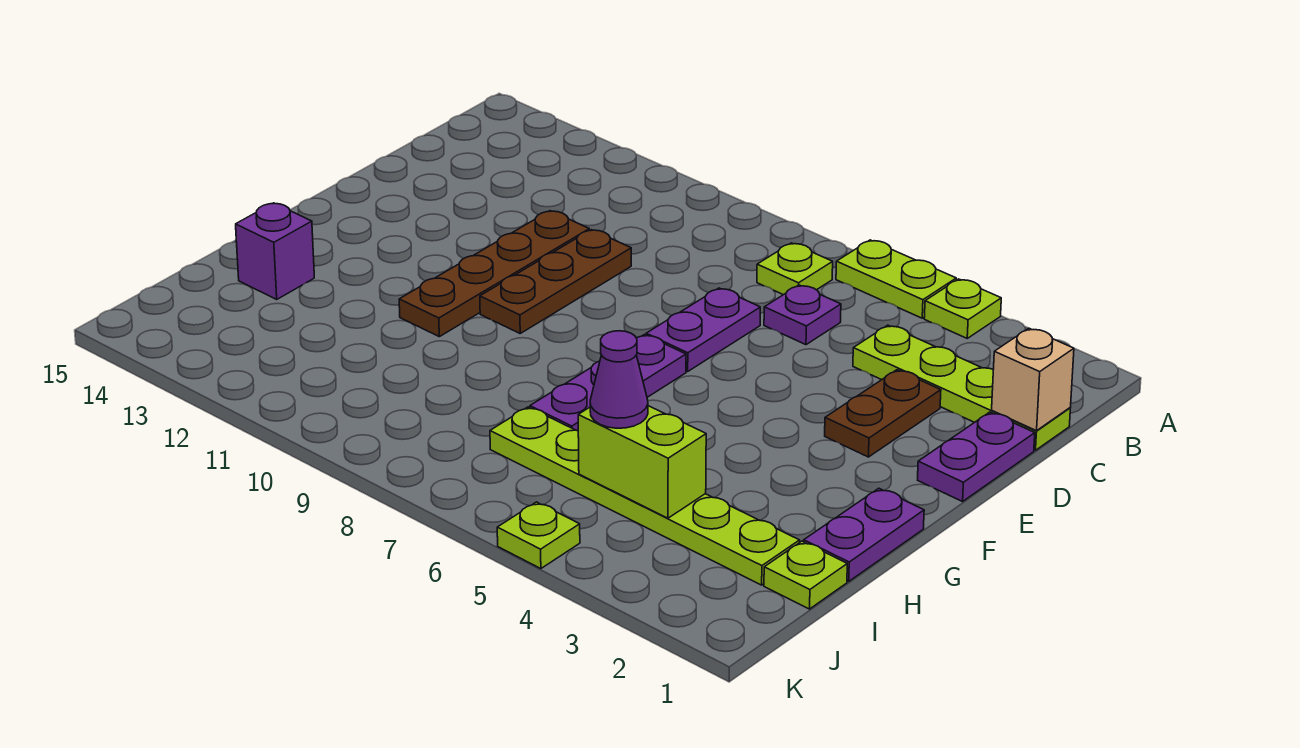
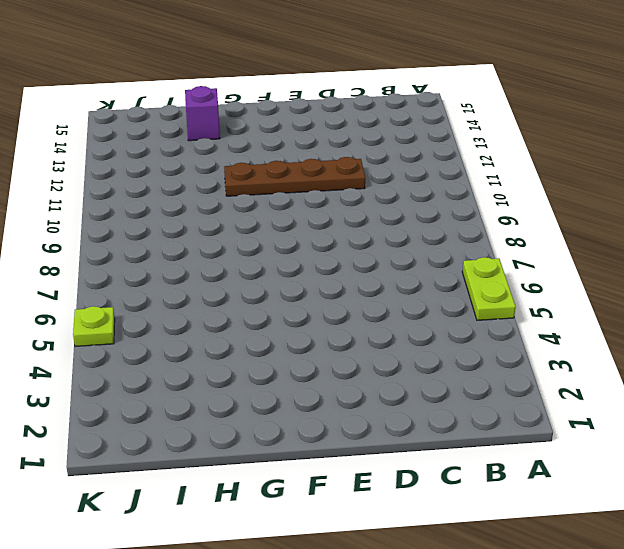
none -> lime 1x1 plate [924,279,1001,338]
none -> lime 1x1 plate [757,243,833,295]
none -> lime 1x4 plate [853,325,1070,450]

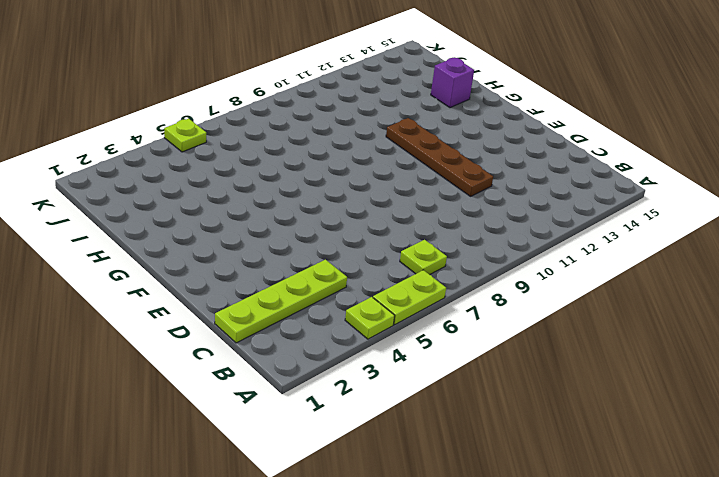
none -> purple 1x1 plate [764,285,841,345]
none -> purple 1x2 plate [918,412,1035,502]
none -> brown 1x2 plate [825,370,941,457]

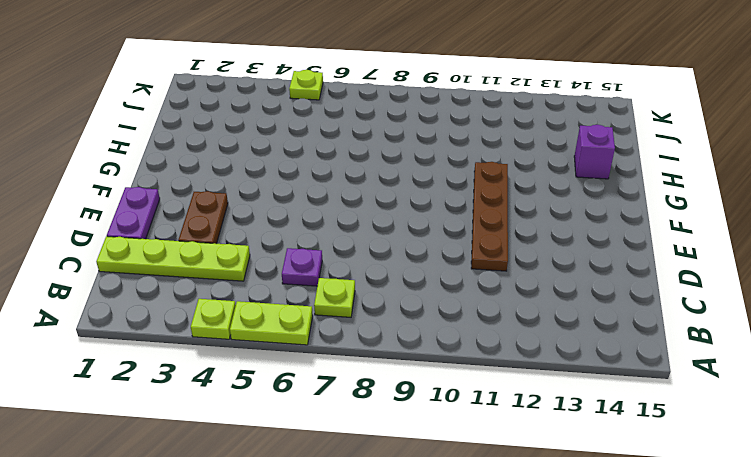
none -> purple 1x2 plate [646,288,760,371]
none -> brown 1x3 plate [480,230,631,333]
none -> purple 1x3 plate [530,335,686,431]

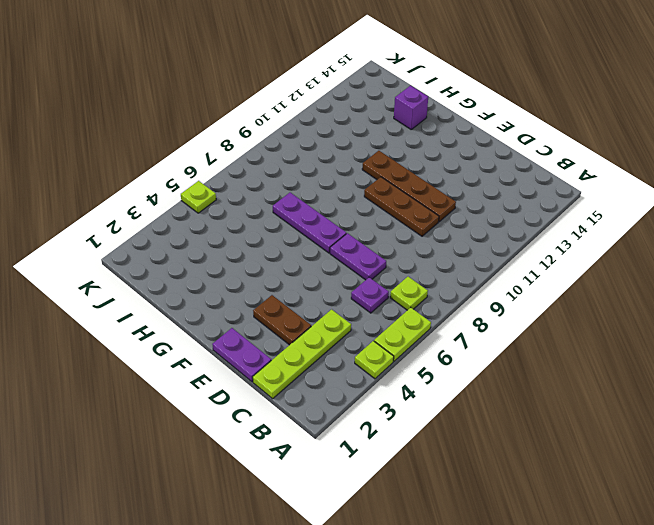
none -> purple 1x2 plate [804,488,924,581]
none -> lime 1x1 plate [764,541,847,609]
none -> lime 1x6 plate [490,407,800,585]

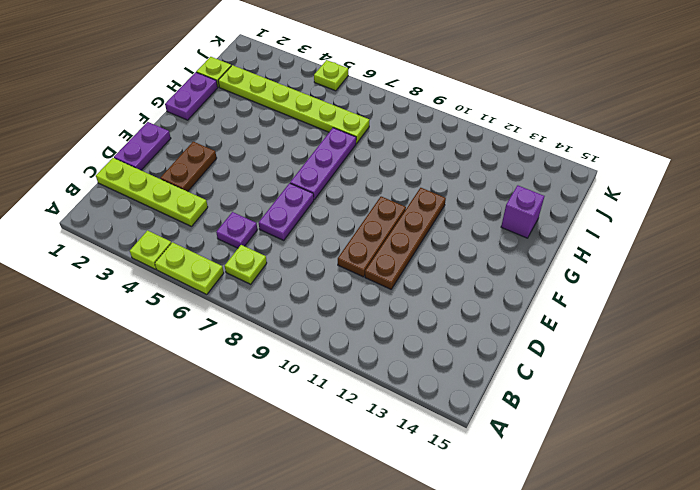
none -> tan 1x1 brick [992,328,1074,431]
none -> lime 1x2 brick [578,406,706,518]
none -> purple 1x1 cone [590,331,648,428]

